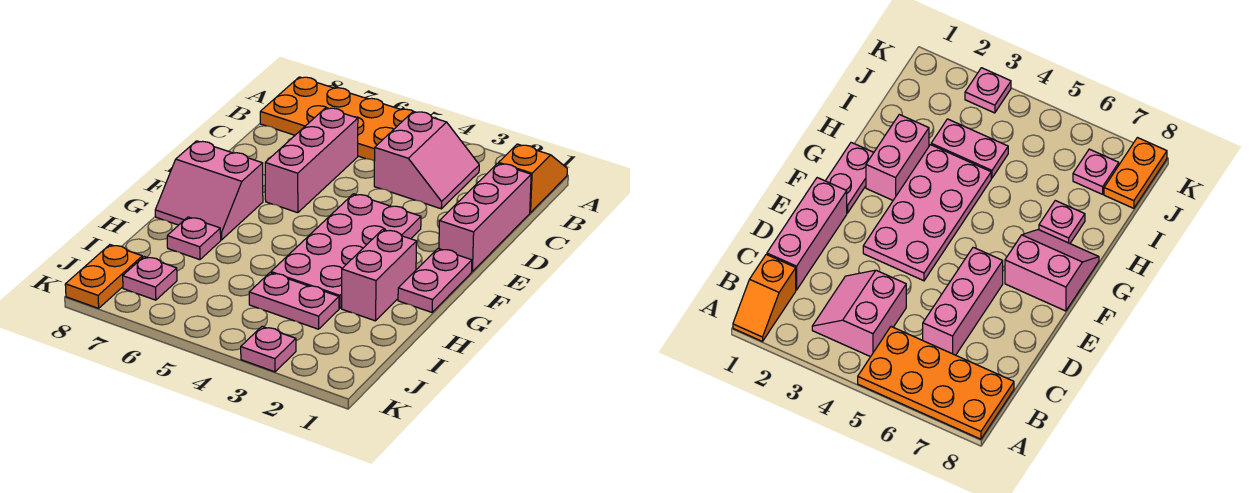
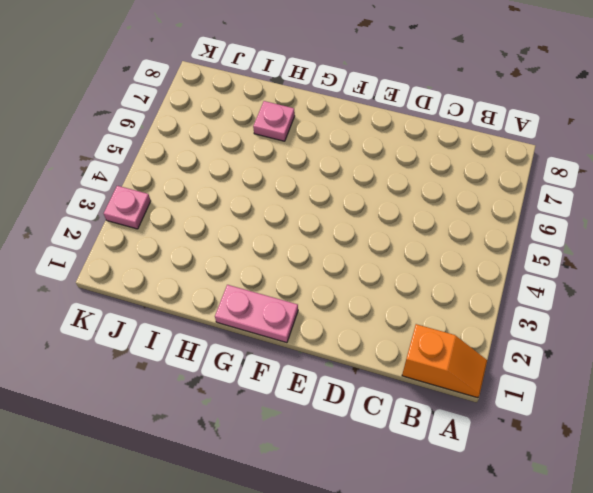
none -> orange 2x4 plate [260,77,413,161]
none -> pink 2x2 slope [374,111,479,209]
none -> pink 1x3 brick [439,163,531,271]

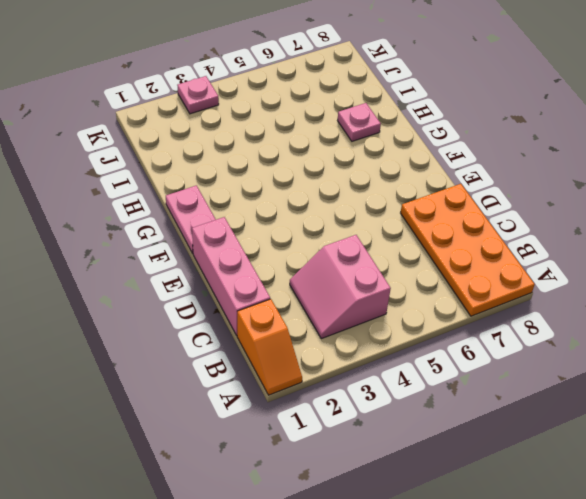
orange 2x4 plate [401,184,535,316] -> orange 2x4 plate turned to [260,77,413,161]
none -> pink 1x3 brick [265,108,358,213]
none -> pink 2x4 plate [271,194,421,308]
none -> pink 2x2 slope [155,141,263,240]

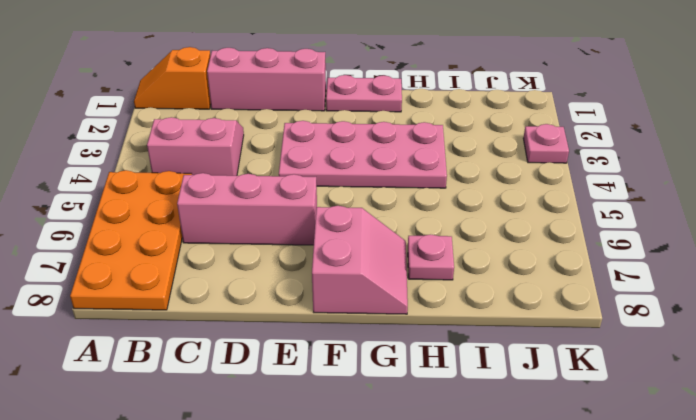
none -> pink 1x2 brick [342,230,417,321]
none -> pink 1x2 plate [249,273,339,329]
none -> pink 1x1 plate [123,257,177,300]

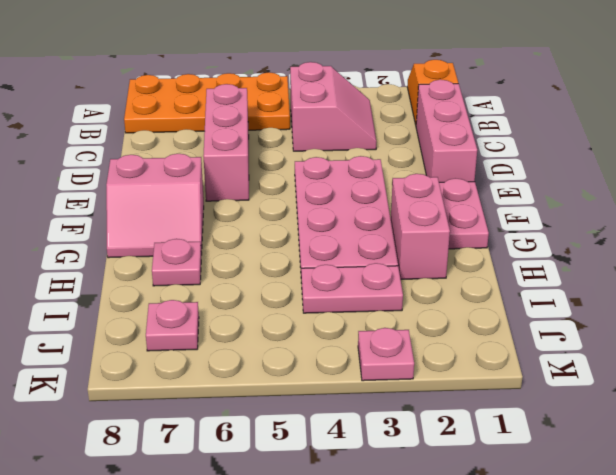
none -> orange 1x2 plate [65,245,142,308]

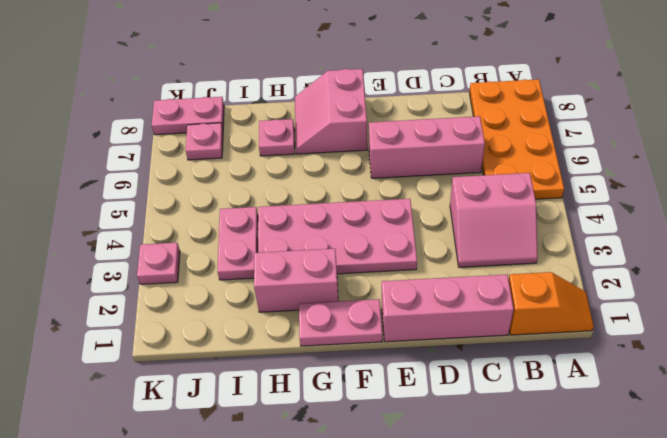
pink 1x2 plate [152,97,224,135] -> orange 1x2 plate [65,245,142,308]

